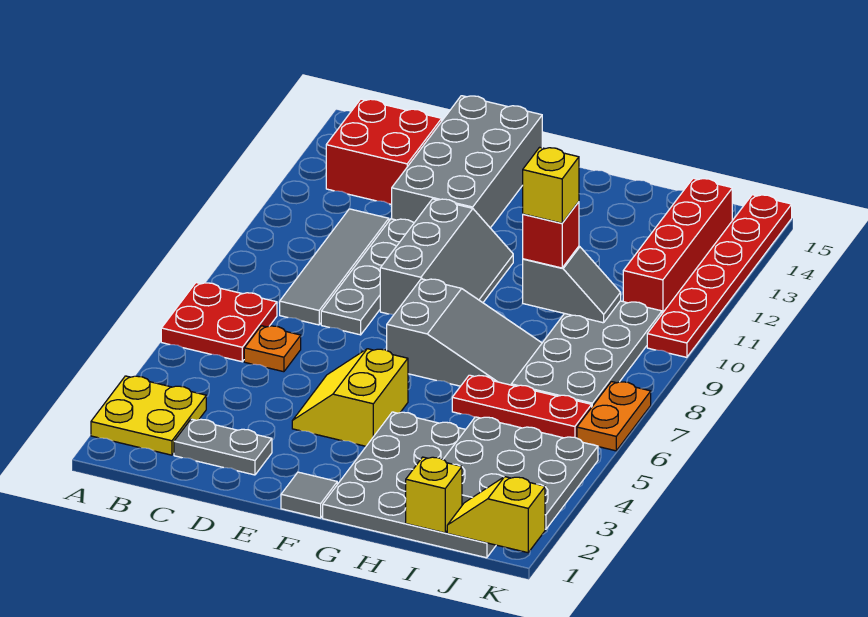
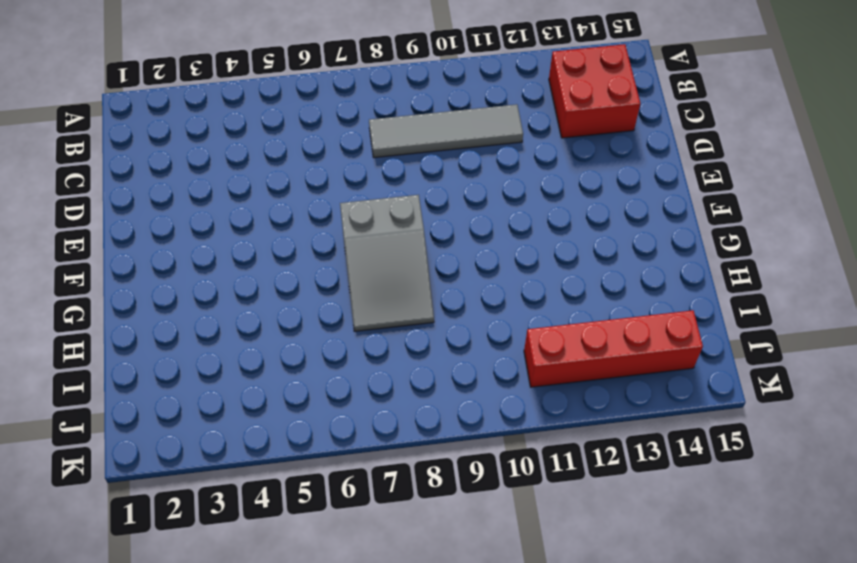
none -> yellow 2x2 plate [91,376,206,455]
none -> red 2x2 plate [161,283,277,362]
none -> grey 1x2 plate [174,419,272,475]

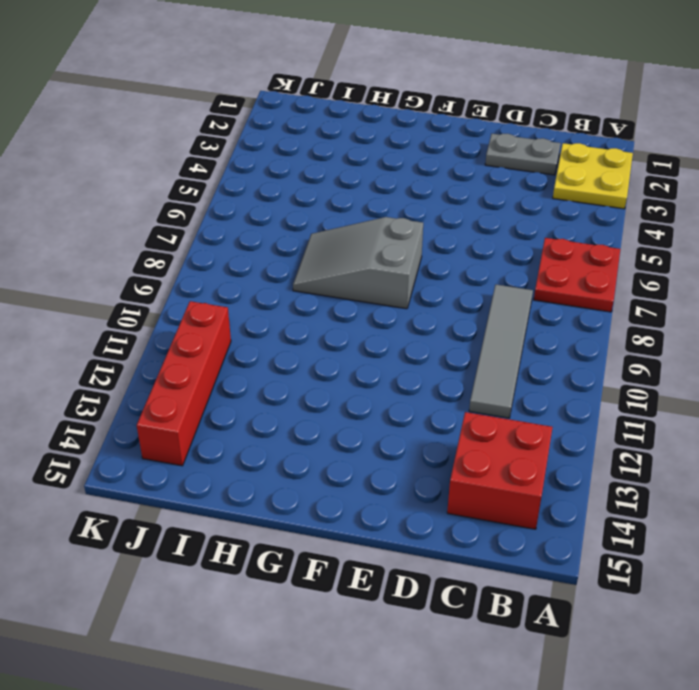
none -> orange 1x1 plate [244,326,301,372]
none -> grey 1x4 plate [321,219,414,335]
none -> grey 2x4 brick [392,96,542,228]

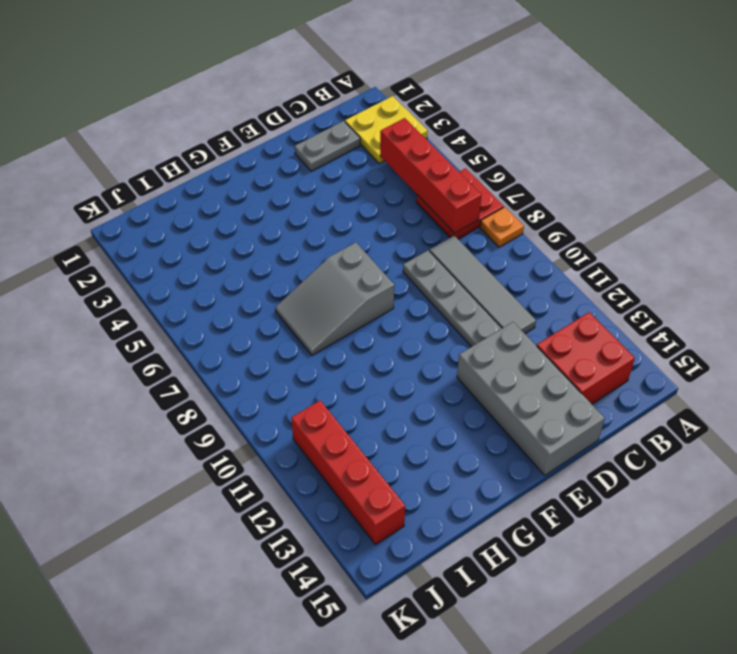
orange 1x1 plate [480,207,524,247] -> orange 1x1 plate moved to [244,326,301,372]
red 1x4 brick [380,118,482,233] -> none
none -> yellow 2x2 slope [292,349,408,446]
none -> grey 2x3 slope [380,199,513,314]
none -> grey 1x1 tile [281,472,337,518]

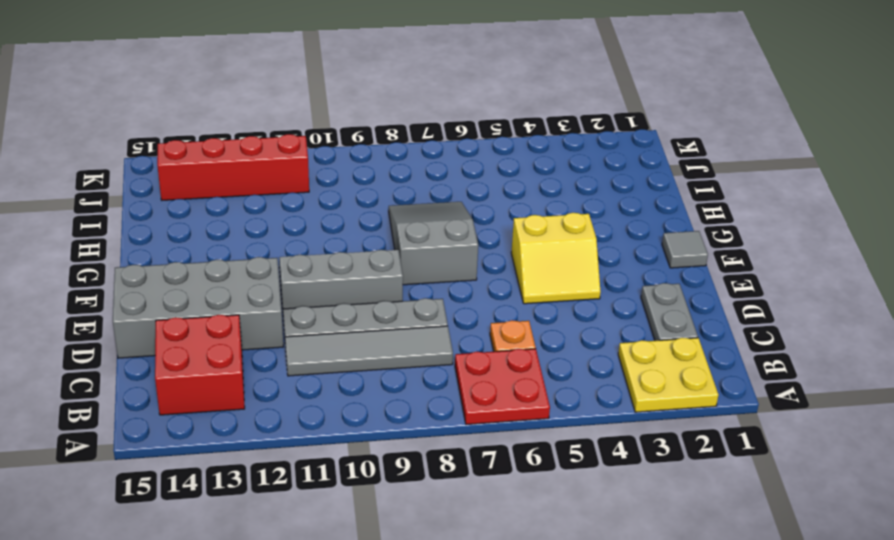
none -> grey 4x4 plate [323,412,496,558]
none -> red 1x3 plate [452,375,592,438]
none -> grey 2x4 plate [511,301,662,406]

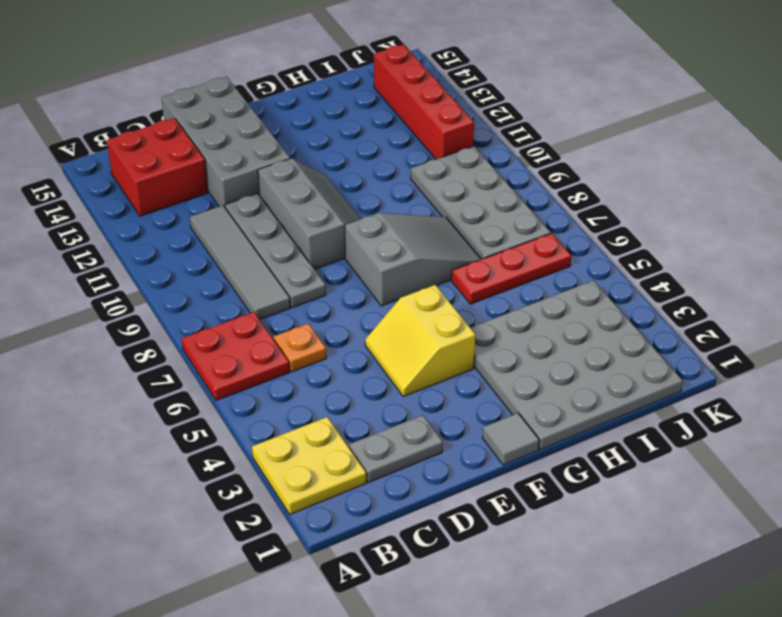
none -> orange 1x2 plate [577,382,651,451]
none -> red 1x6 plate [647,195,792,357]
none -> grey 1x2 slope [523,246,621,323]

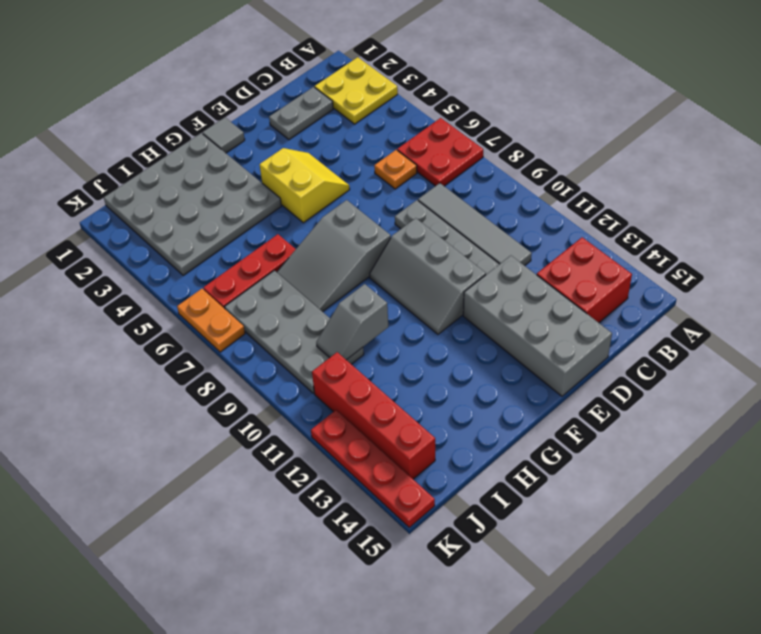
red 1x4 plate [311,410,435,527] -> red 1x6 plate [647,195,792,357]
none -> yellow 1x1 brick [406,457,462,533]
none -> grey 3x3 plate [443,417,598,529]
none -> yellow 1x2 slope [447,477,545,553]

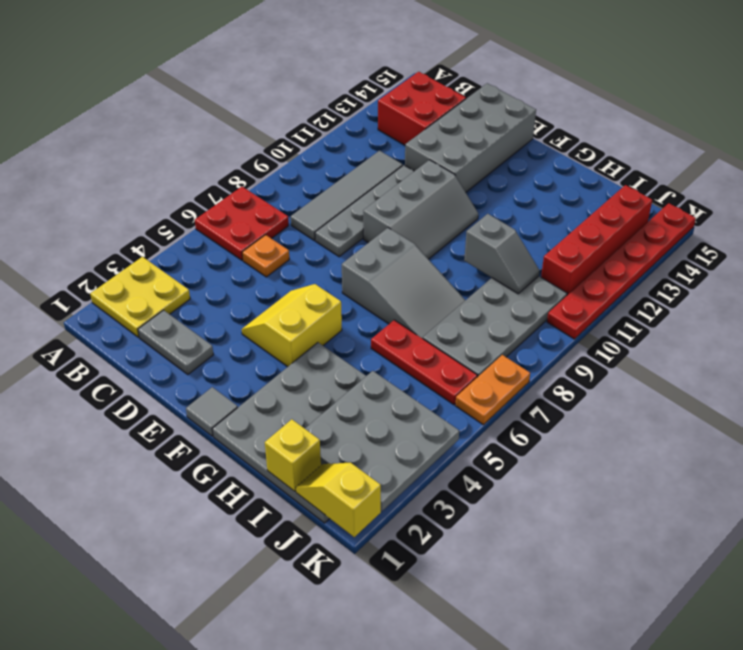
none -> red 1x1 brick [523,202,579,268]
none -> yellow 1x1 brick [523,147,579,223]

